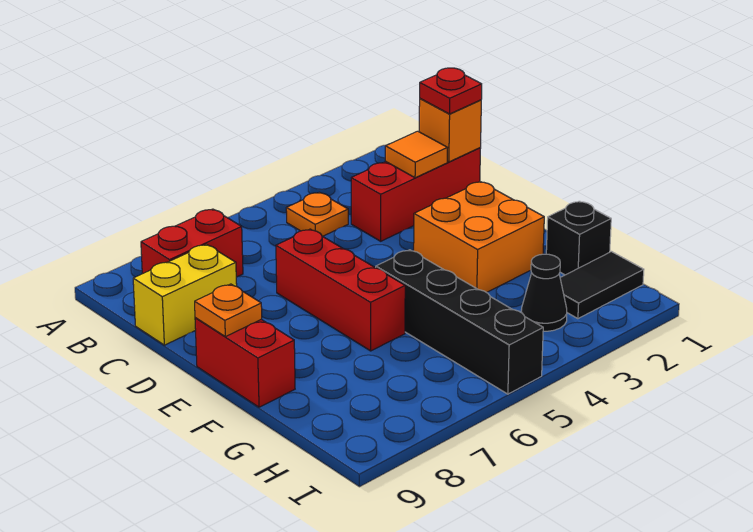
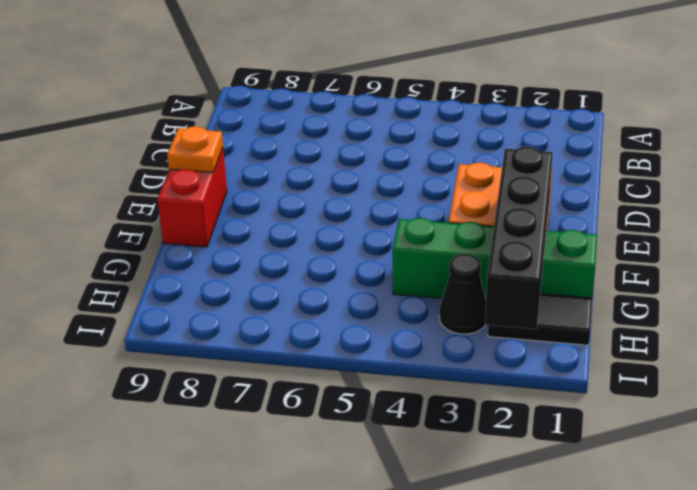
black 1x4 brick [485,147,553,329] -> black 1x4 brick moved to [376,250,543,394]
green 1x4 brick [392,218,597,300] -> black 1x1 brick [546,201,611,275]
none -> orange 1x1 plate [286,192,348,236]
none -> red 1x2 brick [141,209,243,277]
none -> red 1x3 brick [351,148,481,241]

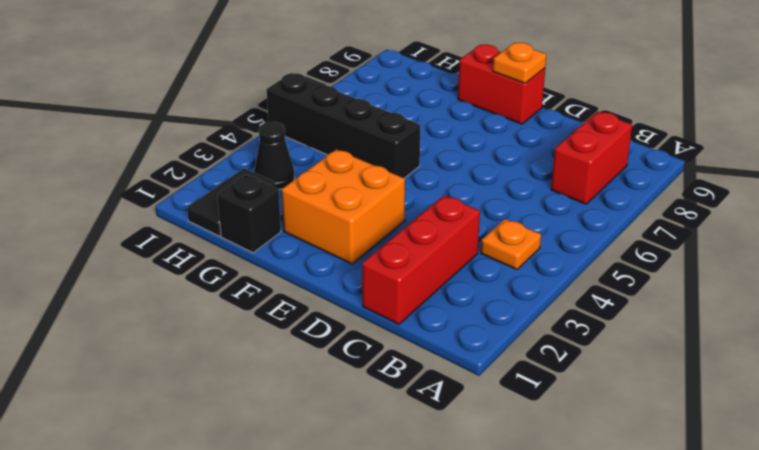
none -> yellow 1x2 brick [133,244,237,345]
none -> red 1x3 brick [276,229,405,351]
none -> orange 1x1 brick [419,99,481,162]

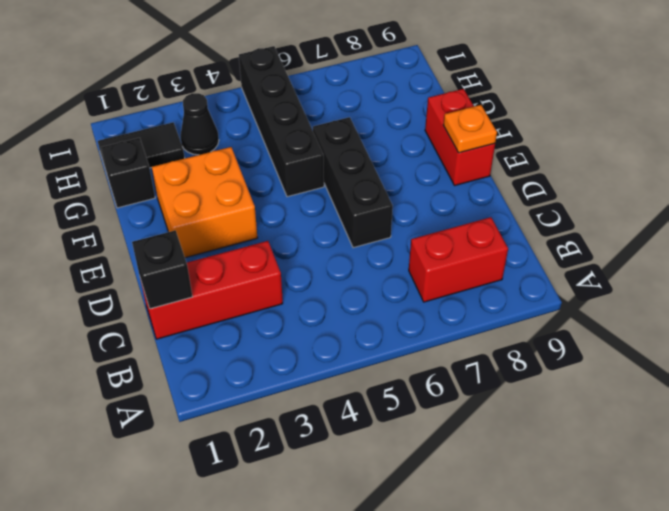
black 1x1 brick [132,230,192,309] -> orange 1x1 brick [419,99,481,162]
black 1x3 brick [313,117,393,248] -> red 1x3 brick [276,229,405,351]
none -> orange 1x1 plate [286,192,348,236]
none -> yellow 1x2 brick [133,244,237,345]
none -> orange 1x1 tile [385,131,447,178]

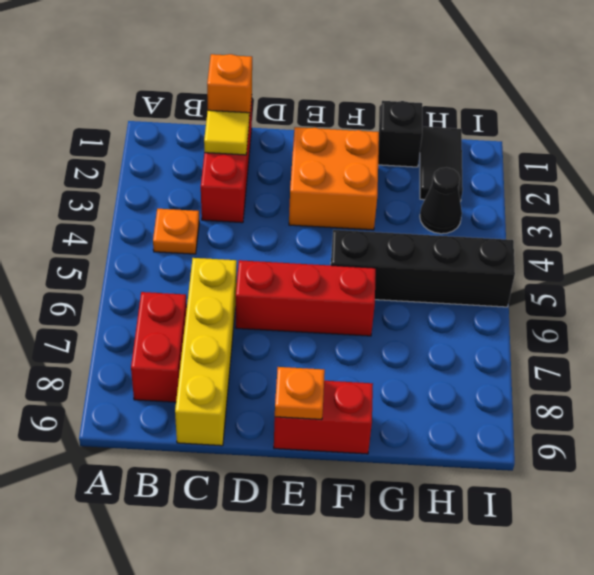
yellow 1x1 tile [204,110,249,155] -> orange 1x1 tile [385,131,447,178]
yellow 1x4 brick [175,258,237,446] -> yellow 1x2 brick [133,244,237,345]
none -> red 1x1 plate [420,68,482,114]

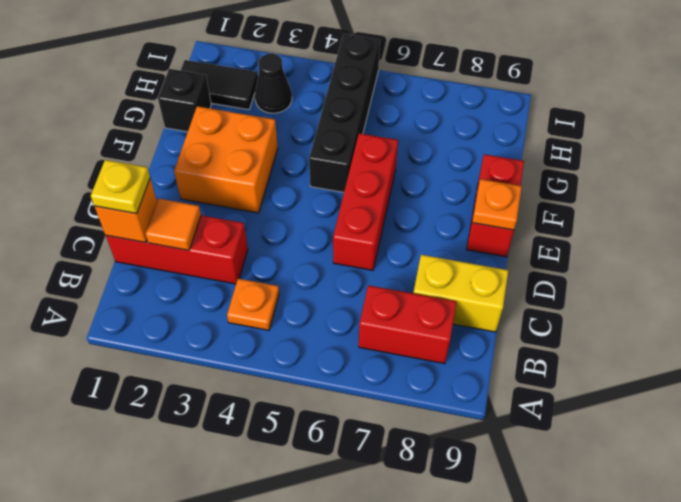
yellow 1x1 plate [91,160,150,214] -> red 1x1 plate [420,68,482,114]

